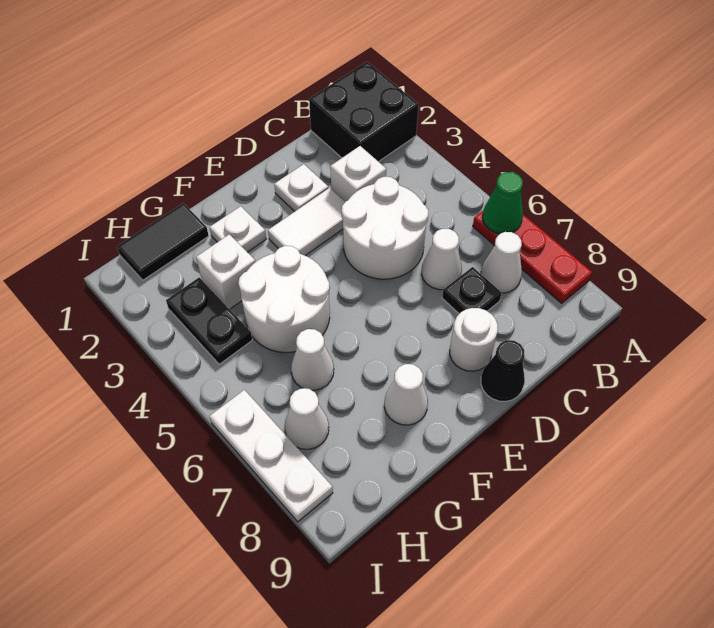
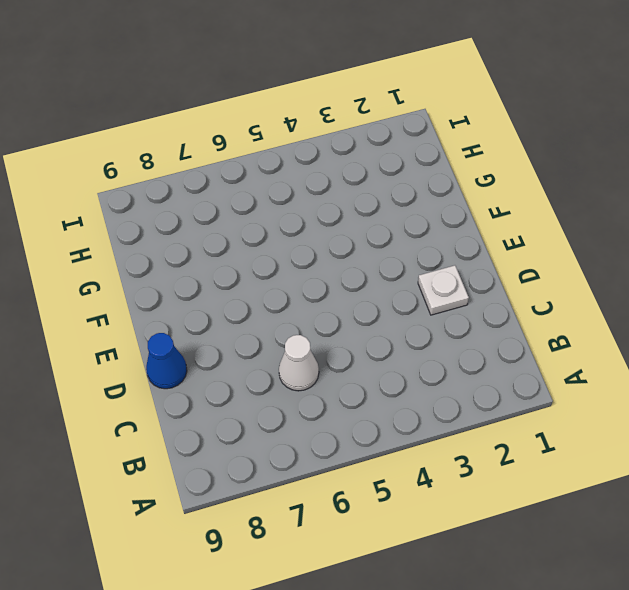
blue 1x1 cone [146,333,187,389] -> black 1x1 cone [481,340,525,402]
none -> black 2x2 brick [309,62,419,162]
none -> red 1x3 plate [473,211,592,303]
none -> white 1x1 cone [481,232,522,293]

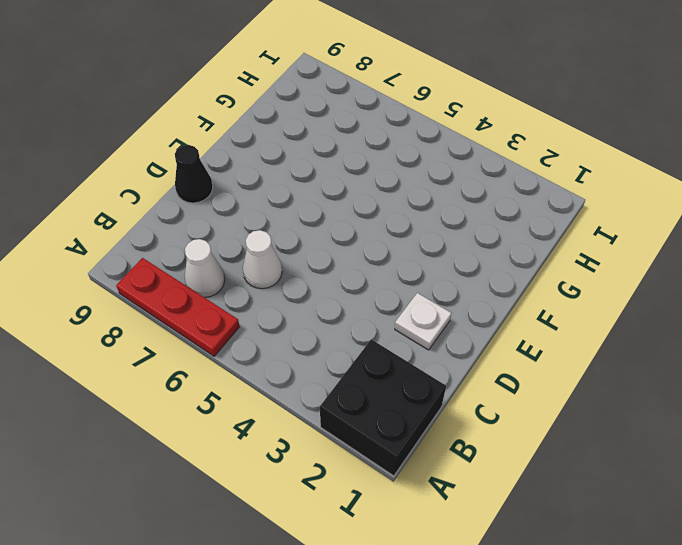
none -> white 1x1 brick [330,146,386,202]
none -> white 2x2 round brick [342,177,428,279]
none -> black 1x1 plate [442,267,502,314]

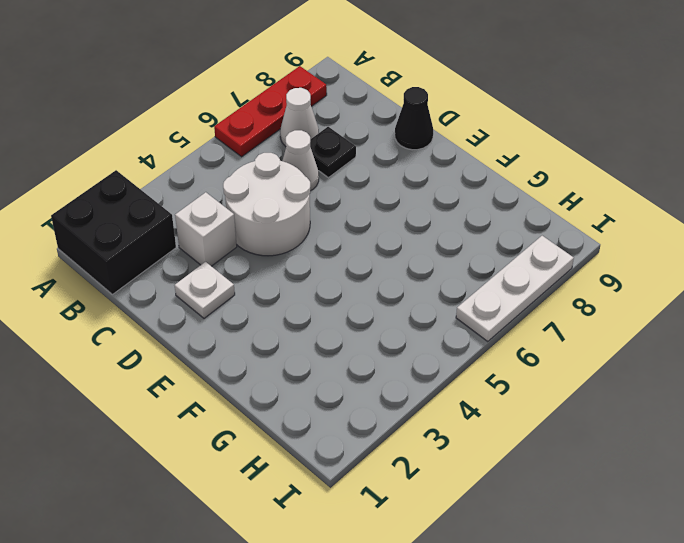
none -> white 1x2 tile [268,188,345,256]
none -> white 1x1 round brick [450,308,498,371]
none -> white 1x1 plate [210,206,266,252]

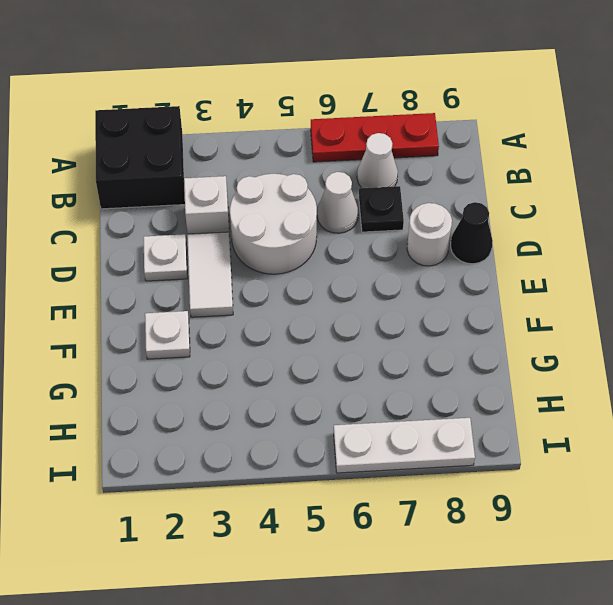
none -> white 2x2 round brick [238,246,330,352]
none -> white 1x1 cone [384,364,428,425]
none -> black 1x2 tile [117,203,209,280]

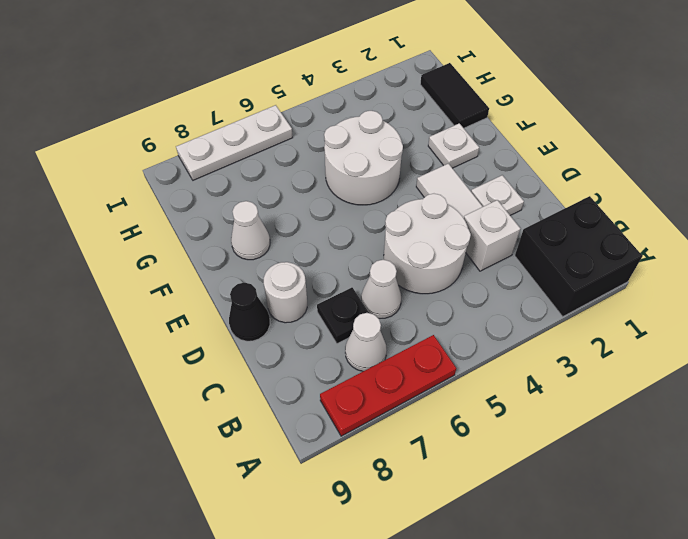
none -> white 1x1 brick [196,234,255,309]
none -> white 1x1 cone [291,329,334,390]
none -> black 1x2 plate [166,278,252,364]

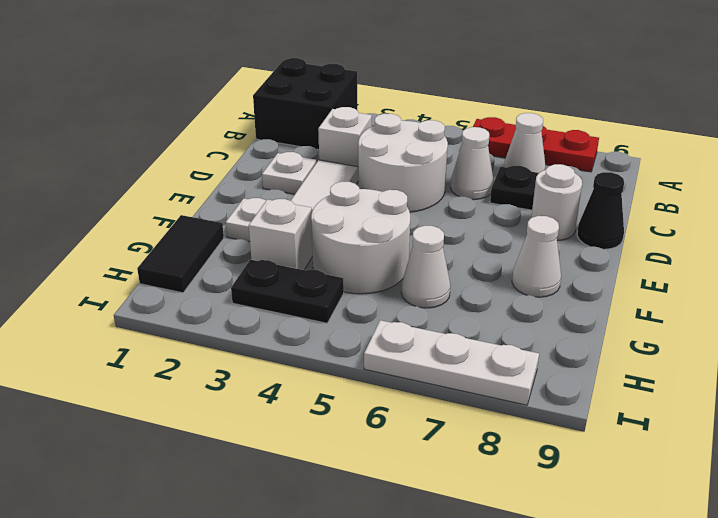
none -> white 1x1 cone [285,388,329,449]
none -> green 1x1 cone [483,172,523,234]

